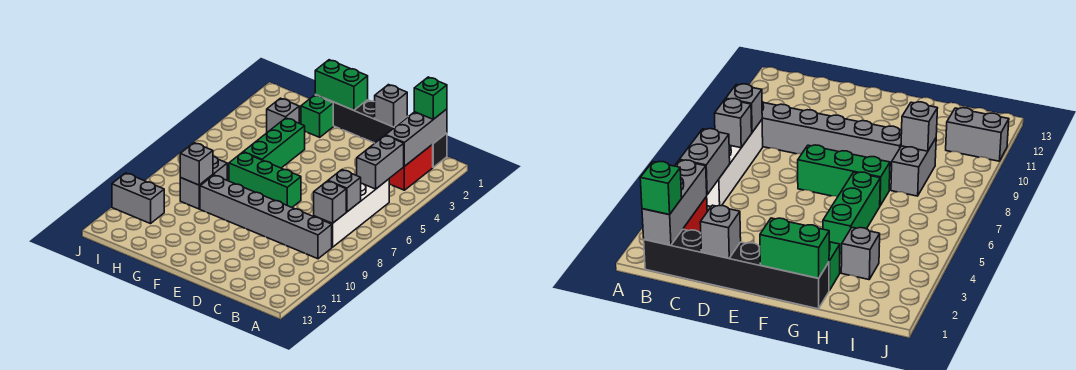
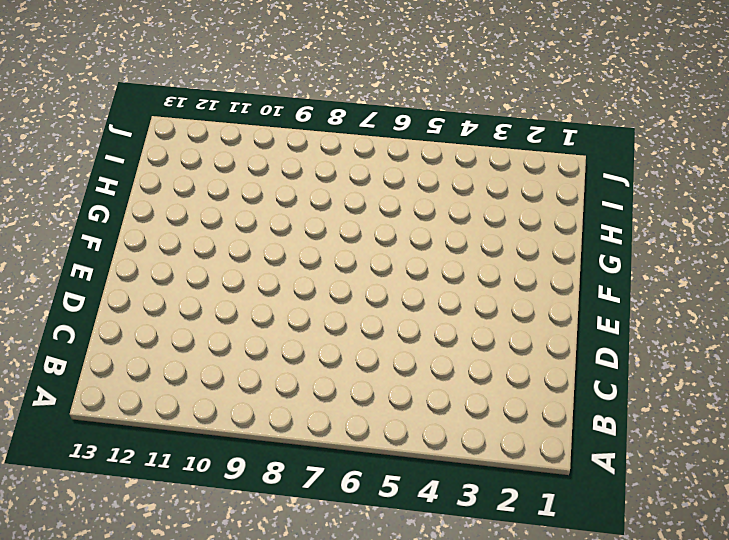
none -> black 1x6 brick [316,95,447,167]
none -> red 1x2 brick [389,144,433,190]
none -> white 1x4 brick [314,179,390,247]

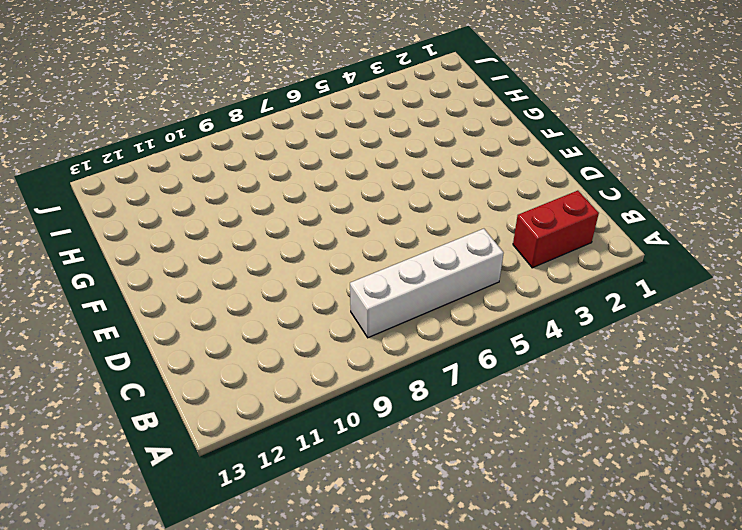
none -> black 1x6 brick [316,95,447,167]
none -> grey 1x6 brick [200,175,332,259]
none -> green 1x3 brick [229,152,301,207]

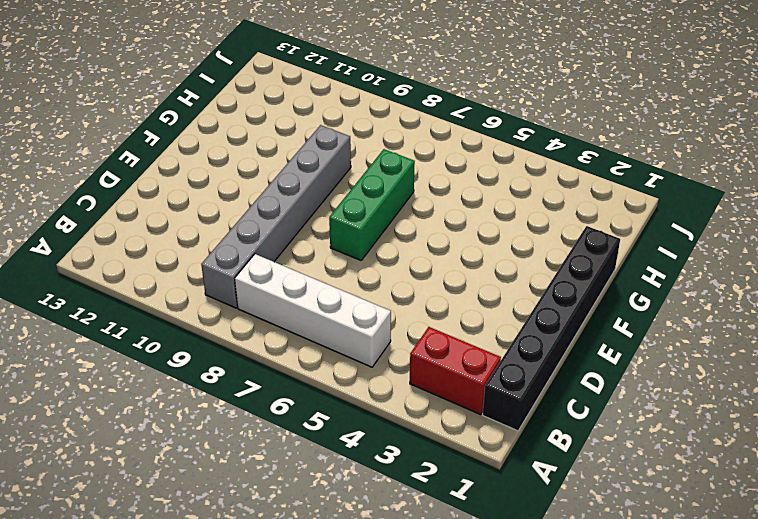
none -> green 1x1 brick [301,95,333,137]
none -> green 1x3 brick [244,118,305,168]
none -> grey 1x1 brick [267,98,299,132]

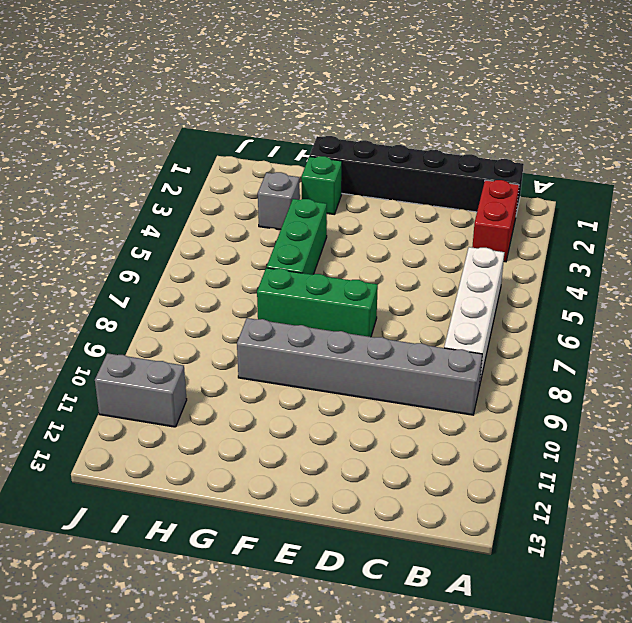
none -> grey 1x2 brick [180,157,227,209]
none -> grey 1x3 brick [386,109,447,166]
none -> grey 1x2 brick [357,135,404,189]

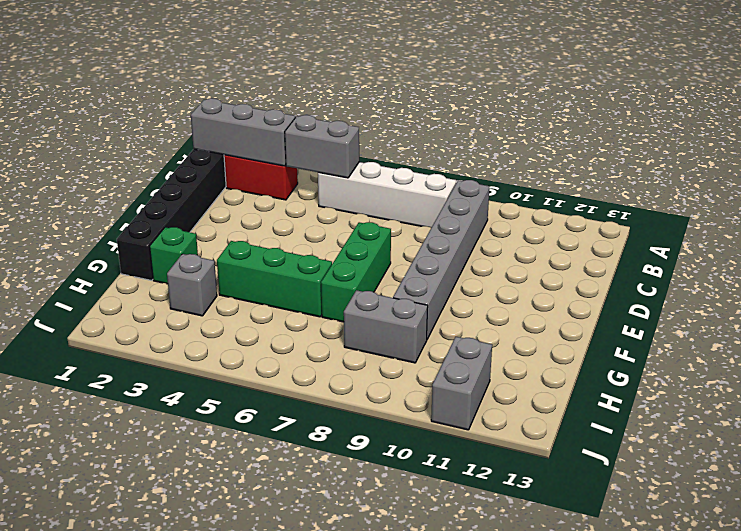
none -> grey 1x1 brick [328,170,361,212]
none -> grey 1x1 brick [314,181,346,223]
none -> grey 1x1 brick [375,85,407,127]

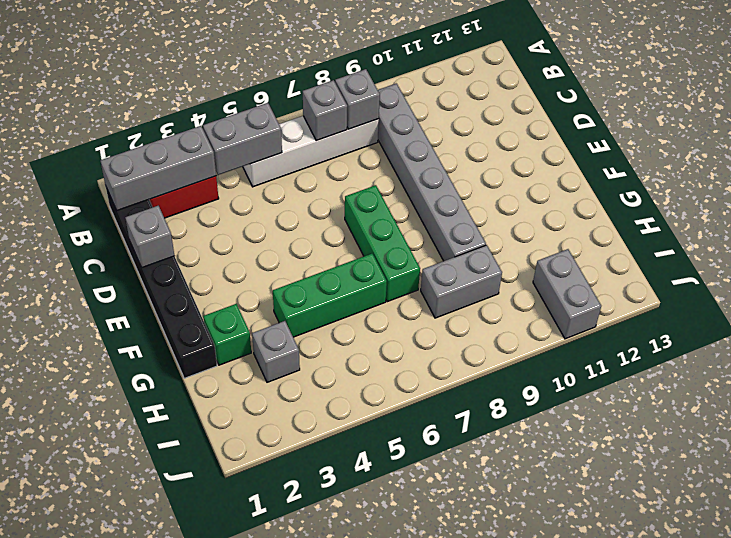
none -> green 1x2 brick [315,60,368,110]
none -> grey 1x1 brick [180,143,213,185]
none -> green 1x1 brick [414,77,447,119]

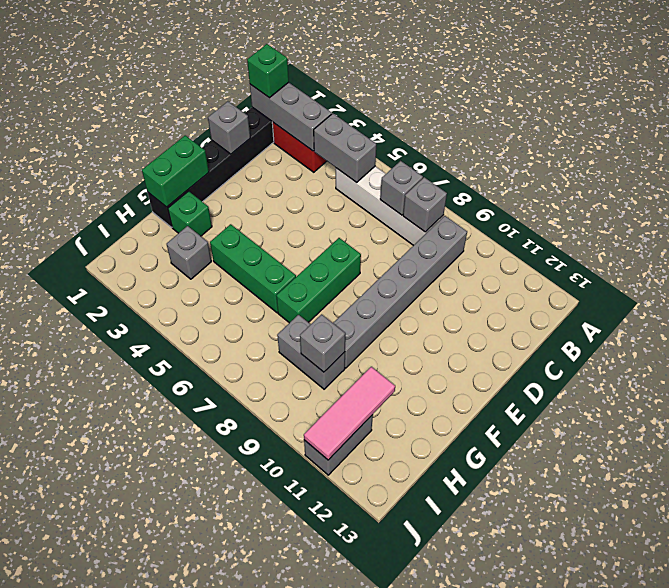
pink 1x3 tile [304,367,395,460] -> none

